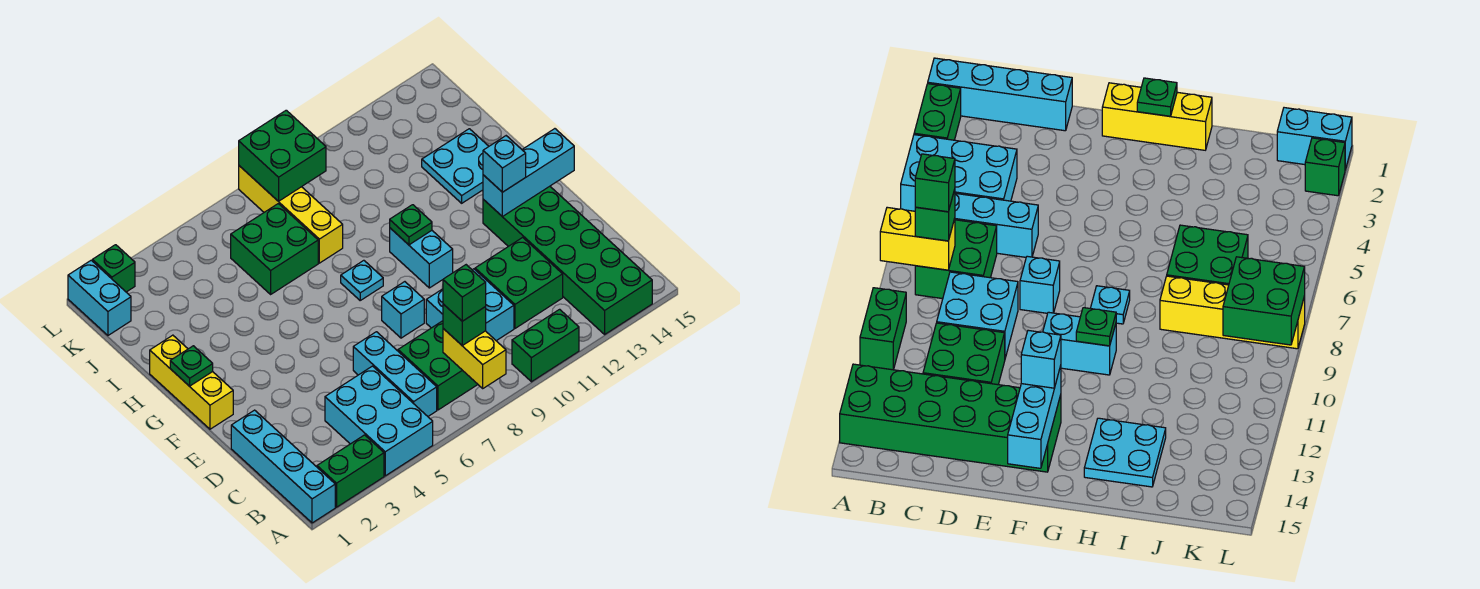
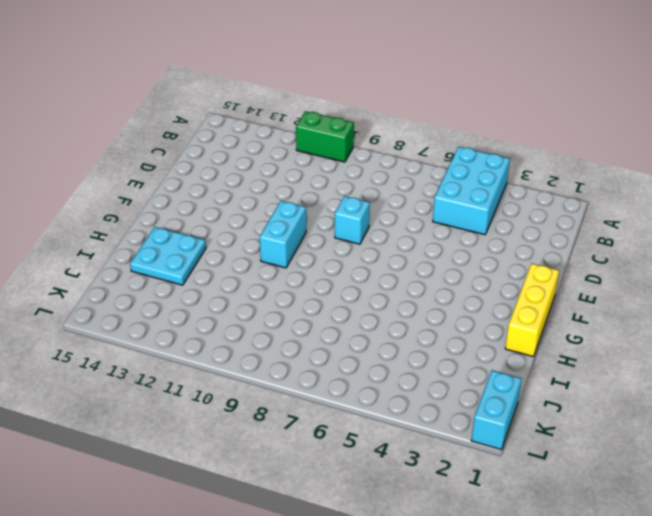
none -> cyan 1x4 brick [231,410,335,523]
none -> green 1x2 brick [317,435,384,507]
none -> green 2x6 brick [483,186,652,334]

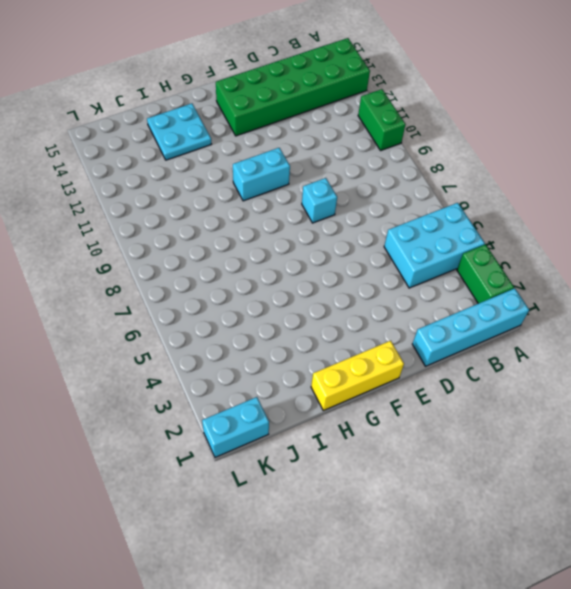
none -> cyan 1x3 brick [353,332,437,416]
none -> green 2x2 brick [398,321,478,410]
none -> cyan 2x2 brick [426,269,514,341]

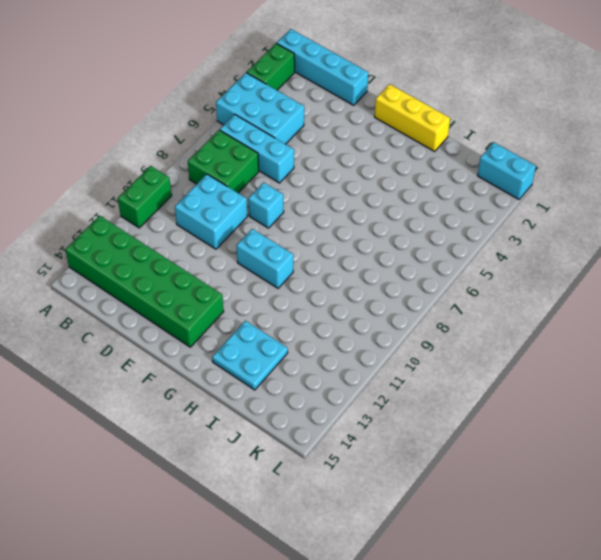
none -> green 2x2 brick [475,237,563,328]
none -> cyan 1x1 plate [341,260,383,300]
none -> green 2x2 brick [231,204,318,294]

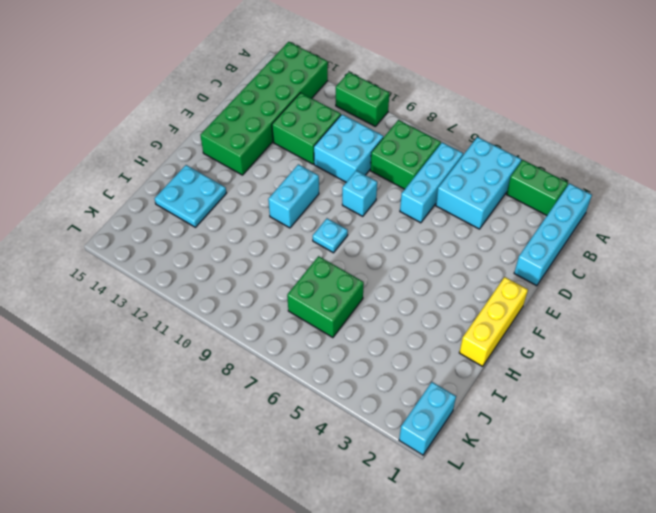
none -> yellow 1x4 brick [239,166,343,263]
none -> green 1x1 brick [92,245,135,292]
none -> yellow 1x2 brick [443,329,506,388]

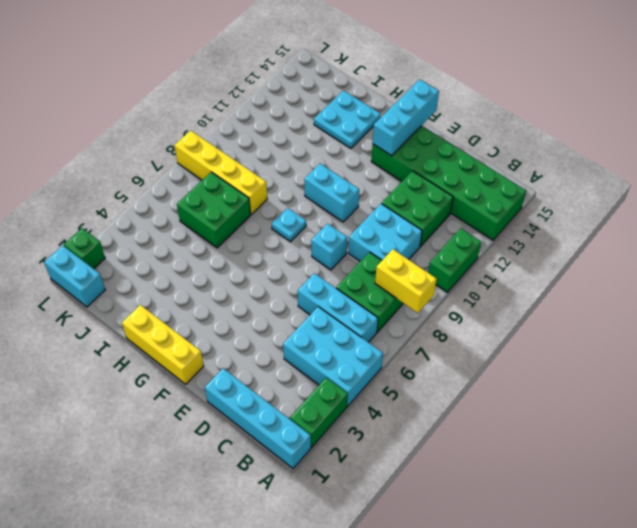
none -> green 1x1 plate [170,346,213,386]
none -> green 1x1 plate [390,205,432,245]
none -> green 2x2 brick [239,110,326,201]

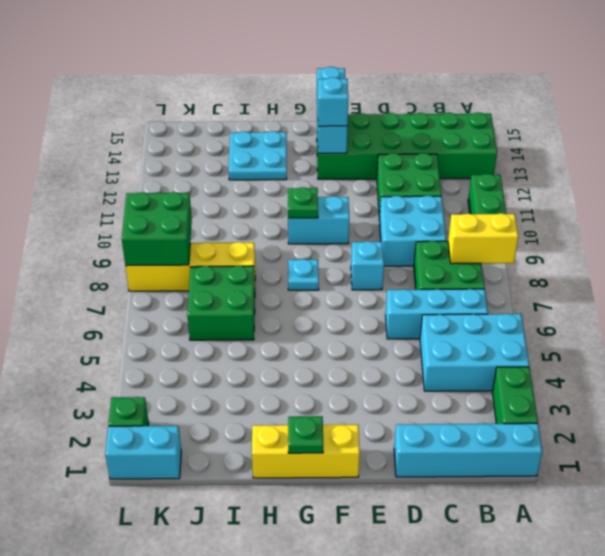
none -> green 1x1 brick [443,304,486,345]
none -> green 1x1 brick [443,265,486,321]

